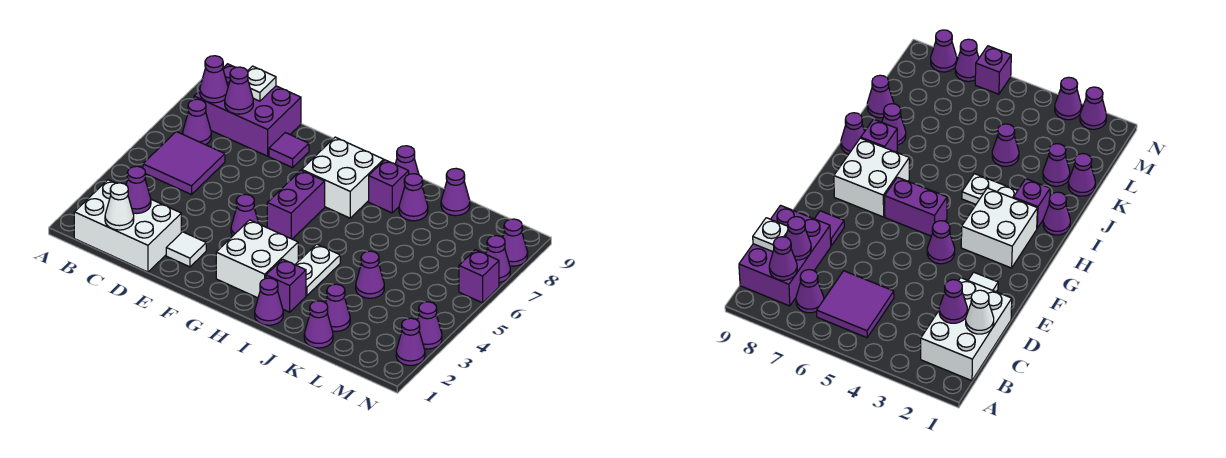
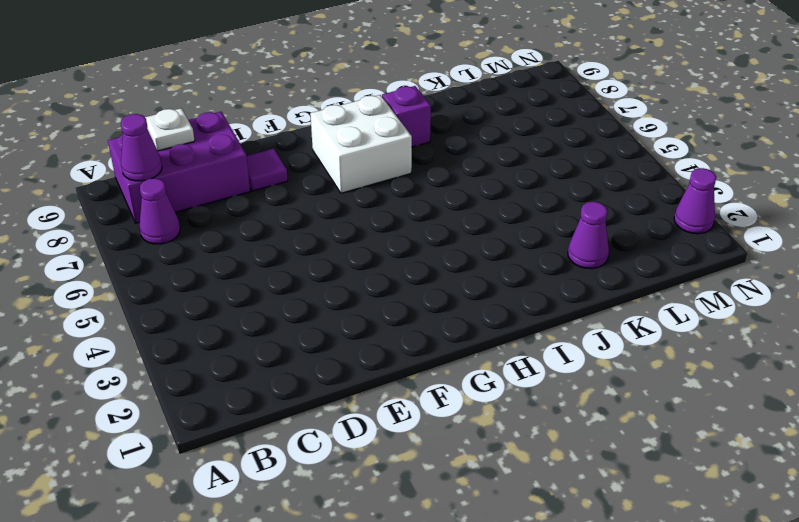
none -> white 2x3 brick [74,180,181,272]
none -> purple 2x2 tile [143,132,225,195]
none -> white 1x1 tile [166,232,206,267]
none -> purple 1x1 cone [231,194,258,236]

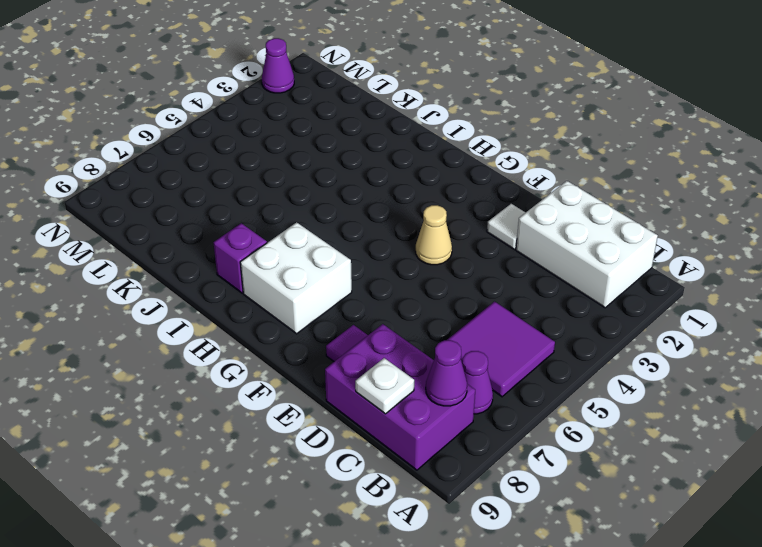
tan 1x1 cone [416,205,452,265] -> purple 1x1 cone [231,194,258,236]
none -> white 2x2 brick [216,220,298,298]
none -> purple 1x2 brick [267,170,325,239]
none -> purple 1x1 cone [255,278,283,325]
none -> purple 1x1 brick [266,259,306,312]

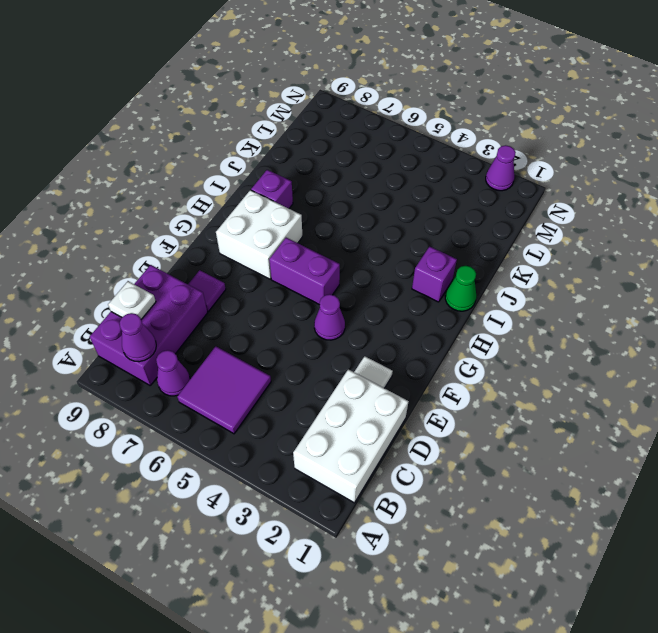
green 1x1 cone [445,266,476,311] -> purple 1x1 cone [255,278,283,325]
none -> white 2x2 brick [216,220,298,298]
none -> white 1x2 plate [295,244,340,296]
none -> purple 1x1 cone [395,146,419,175]
none -> purple 1x1 cone [399,174,428,221]

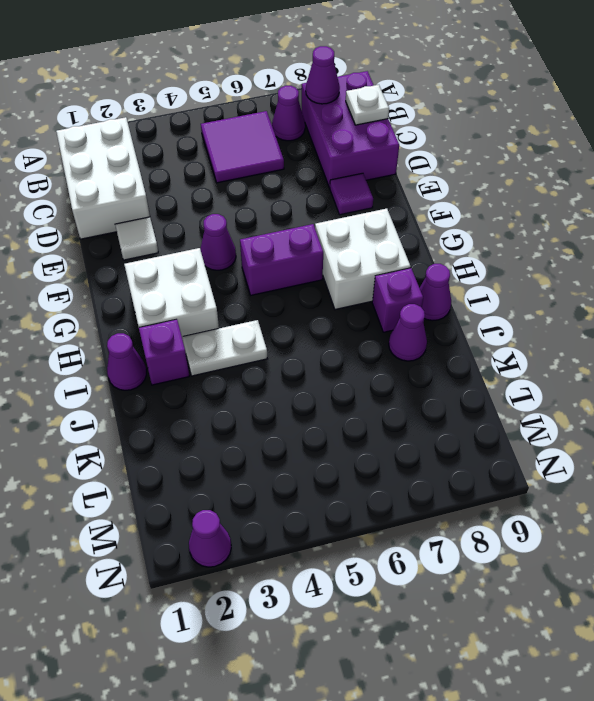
none -> purple 1x1 cone [304,301,333,348]
none -> purple 1x1 cone [326,284,350,331]
none -> purple 1x1 cone [356,251,384,298]
none -> purple 1x1 cone [441,168,470,216]

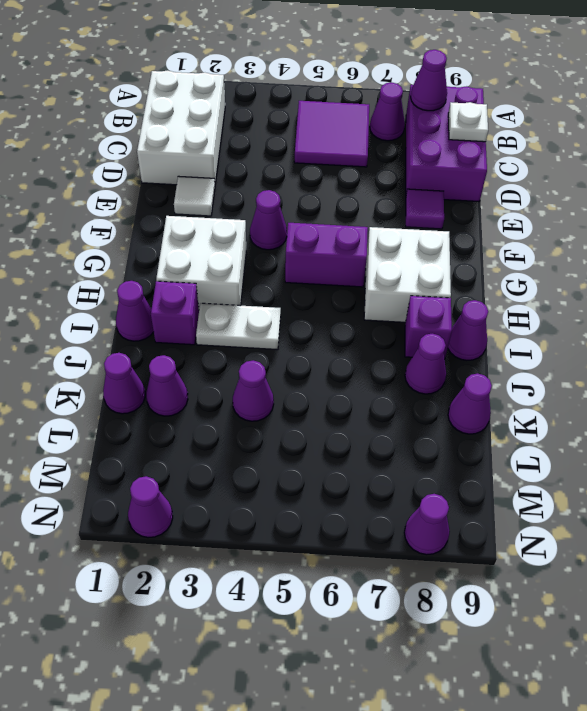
none -> purple 1x1 cone [417,302,442,349]
none -> purple 1x1 brick [459,250,499,303]
none -> purple 1x1 cone [486,236,510,282]
none -> white 1x1 cone [105,183,134,230]

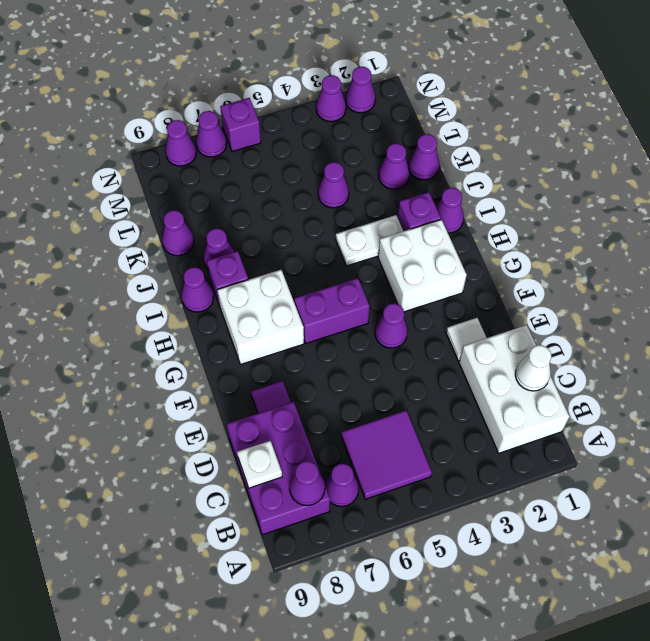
none -> purple 1x1 cone [126,166,151,213]
none -> purple 1x1 cone [225,67,253,114]

